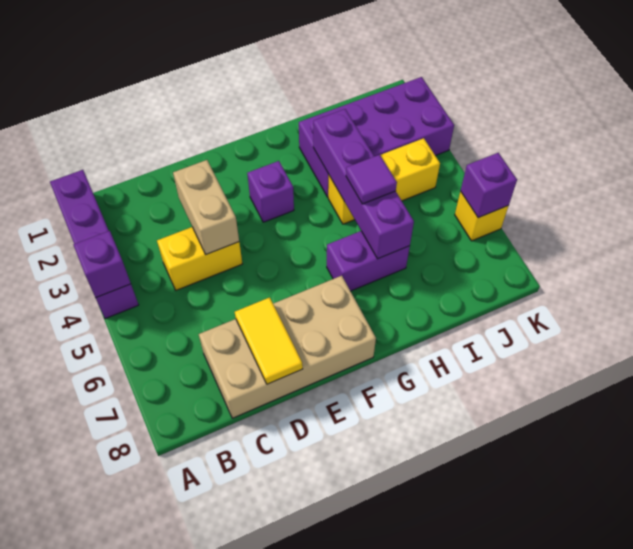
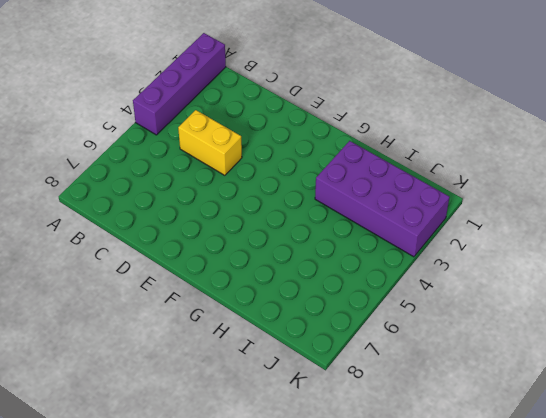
none -> tan 2x4 brick [199,276,376,418]
none -> purple 1x1 brick [247,161,294,222]
none -> purple 1x2 brick [327,231,410,291]

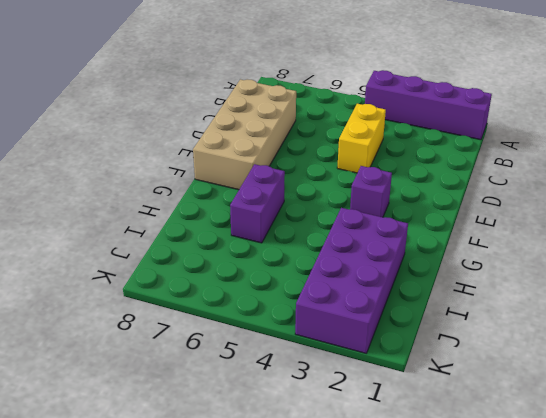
none -> yellow 1x3 brick [328,138,440,224]
none -> yellow 1x1 brick [455,191,508,241]
none -> purple 1x1 brick [73,231,131,298]

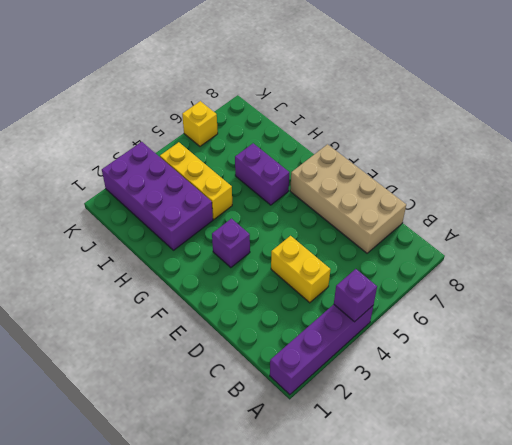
none -> tan 1x2 brick [173,160,239,254]
none -> yellow 1x2 tile [235,297,303,384]
none -> purple 1x4 brick [313,109,414,259]

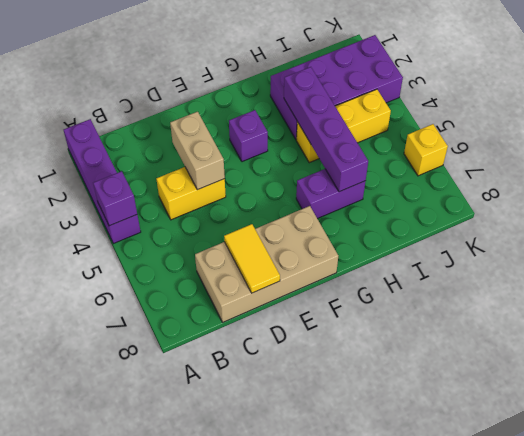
none -> purple 1x1 brick [461,153,517,218]
none -> purple 1x1 tile [346,155,397,204]

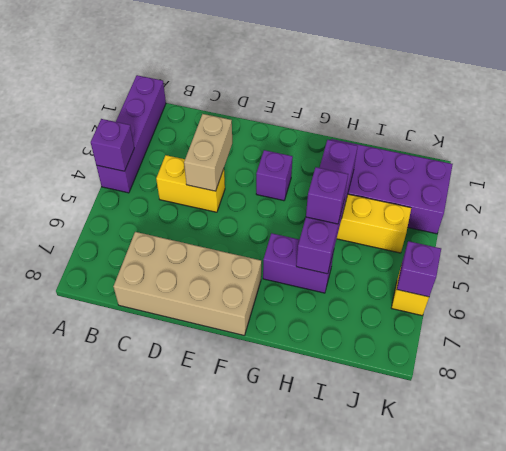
purple 1x1 brick [306,167,348,224] -> purple 1x1 tile [346,155,397,204]
none -> yellow 1x2 tile [235,297,303,384]

